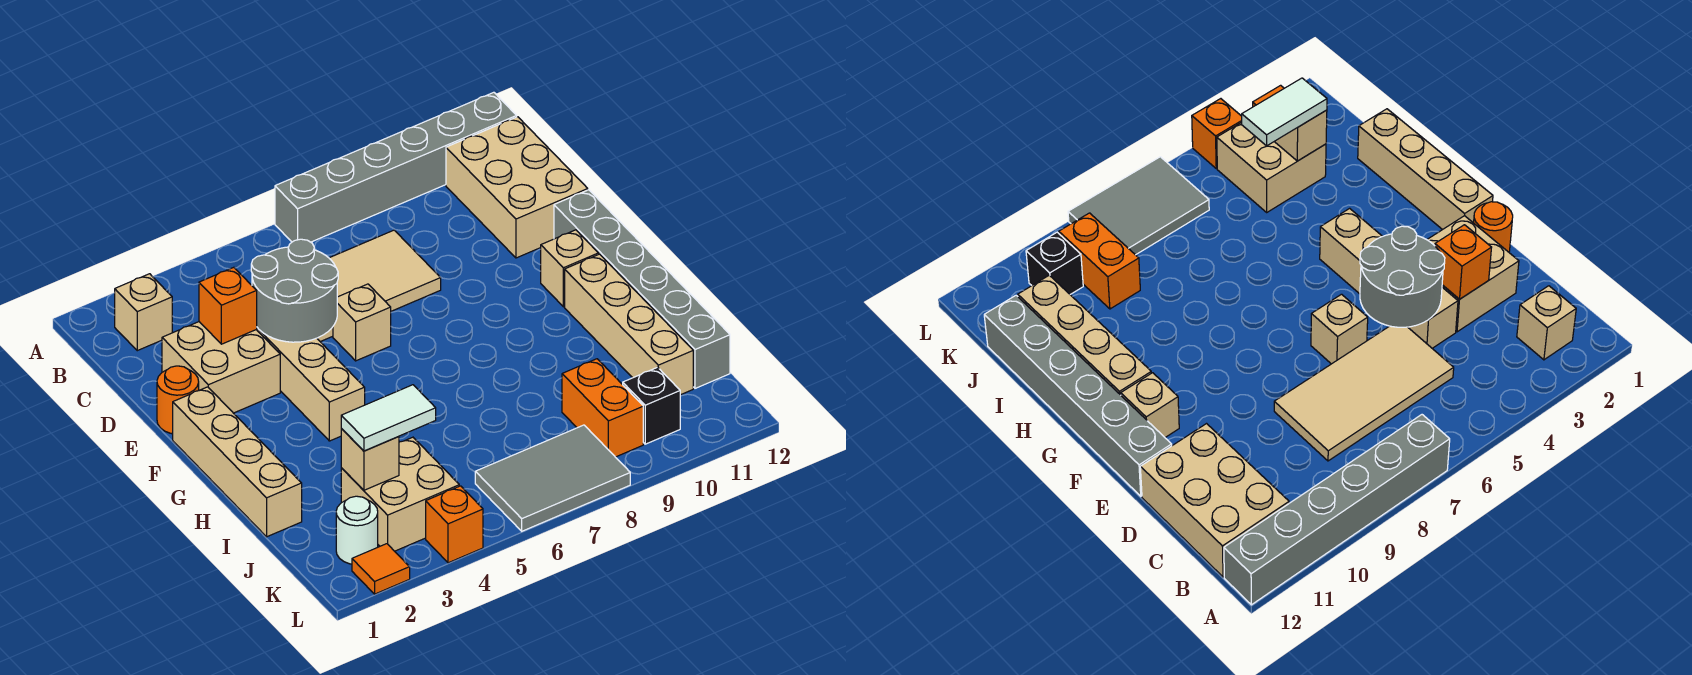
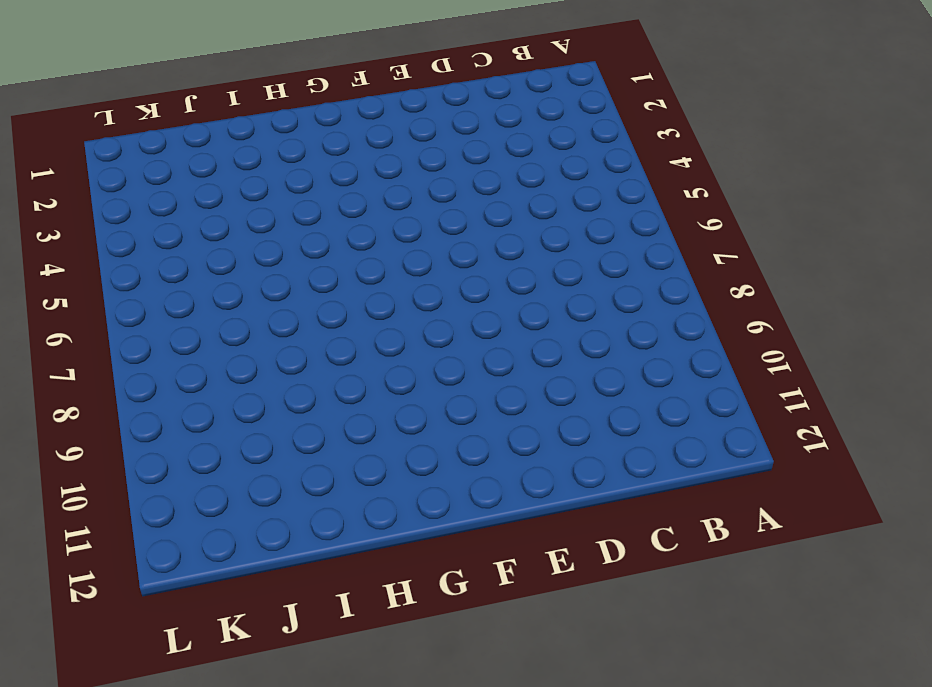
none -> grey 1x6 brick [275,92,517,242]
none -> tan 1x1 brick [115,274,172,351]
none -> tan 2x3 brick [446,117,588,258]

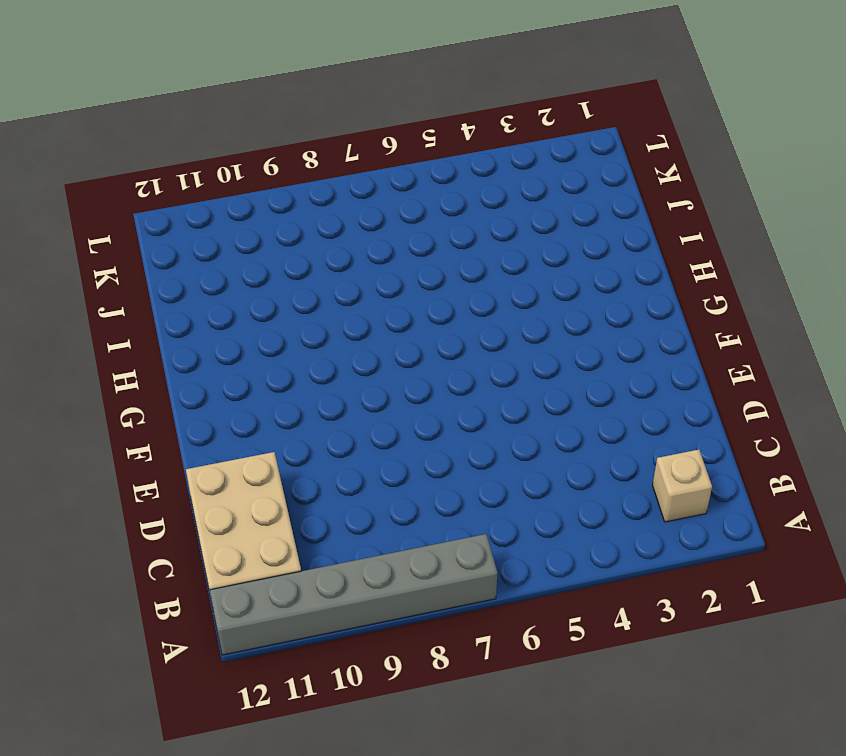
none -> tan 2x4 tile [317,230,441,342]
none -> tan 2x2 brick [162,322,280,413]
none -> tan 1x4 brick [256,328,365,441]

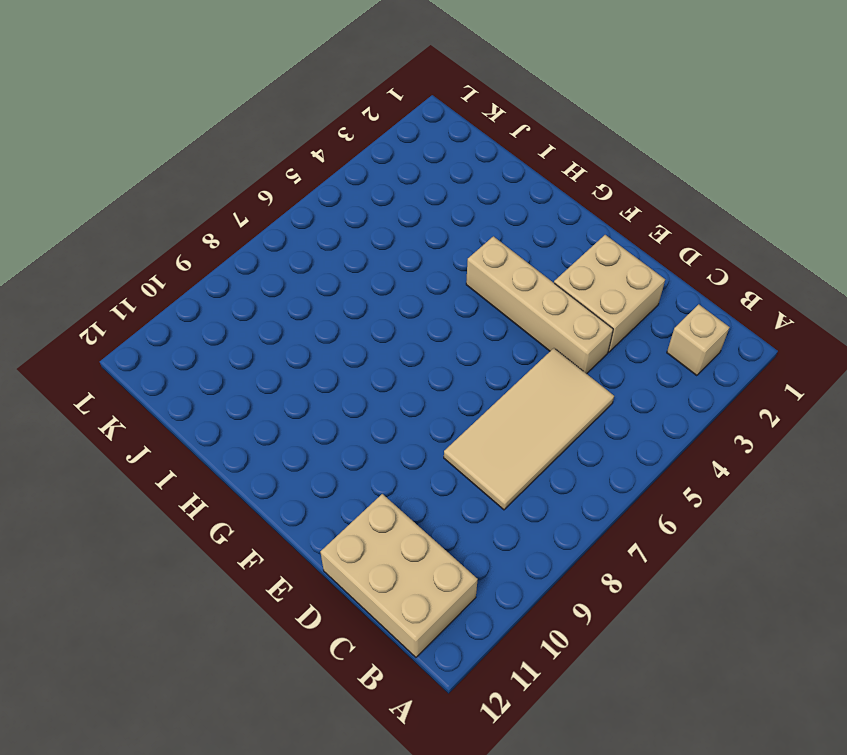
none -> grey 1x6 brick [275,92,517,242]
none -> orange 1x1 round brick [157,366,199,434]
none -> tan 1x1 brick [333,284,391,361]

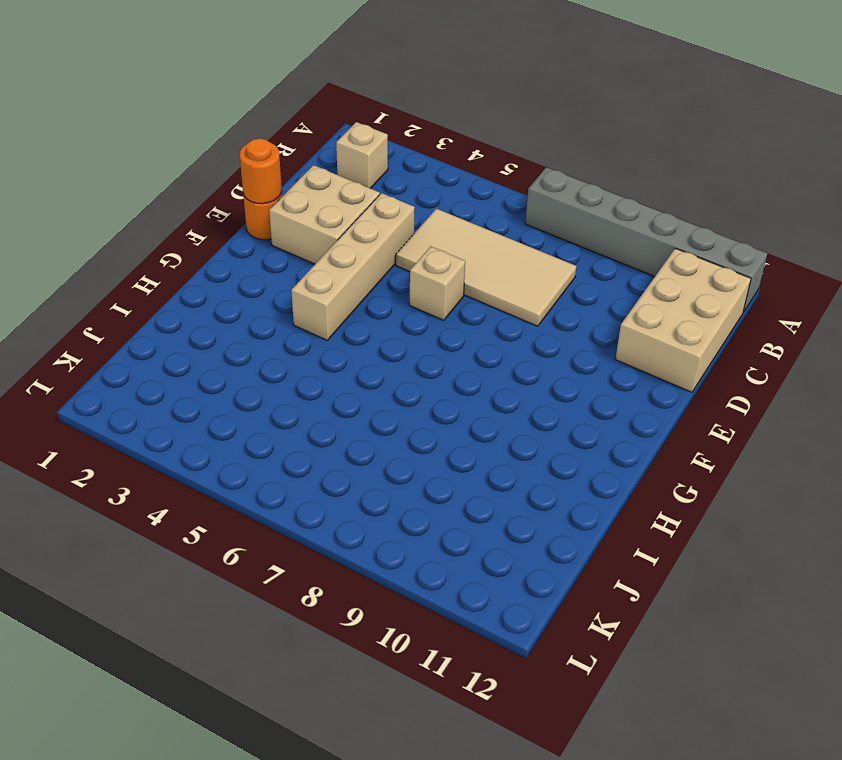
orange 1x1 round brick [239,138,282,204] -> none
none -> grey 1x6 brick [554,190,730,388]
none -> tan 1x4 brick [173,387,302,537]
none -> tan 1x1 brick [541,230,598,307]

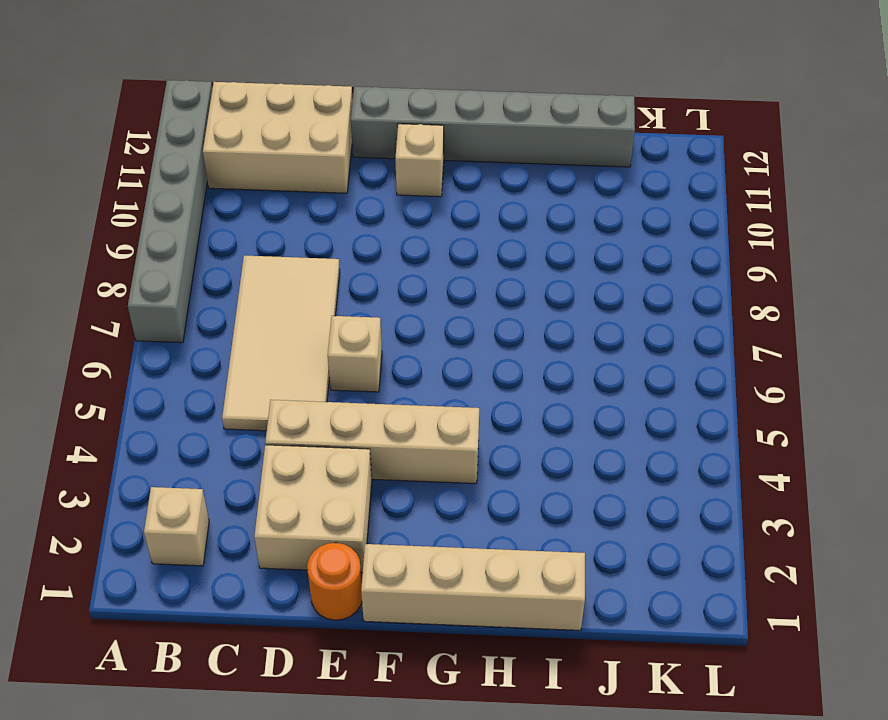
none -> tan 1x4 brick [565,254,693,395]
none -> tan 2x2 brick [341,437,459,551]
none -> orange 1x2 brick [562,359,643,457]

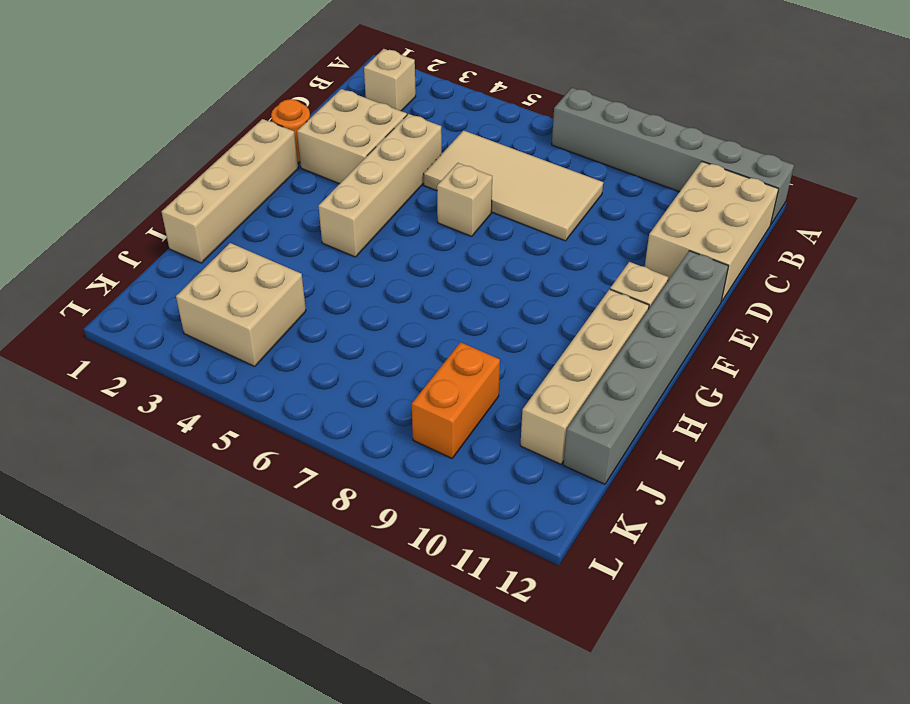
none -> white 1x1 round brick [336,496,378,564]
none -> grey 2x3 tile [475,425,630,531]
none -> black 1x1 brick [623,367,680,444]

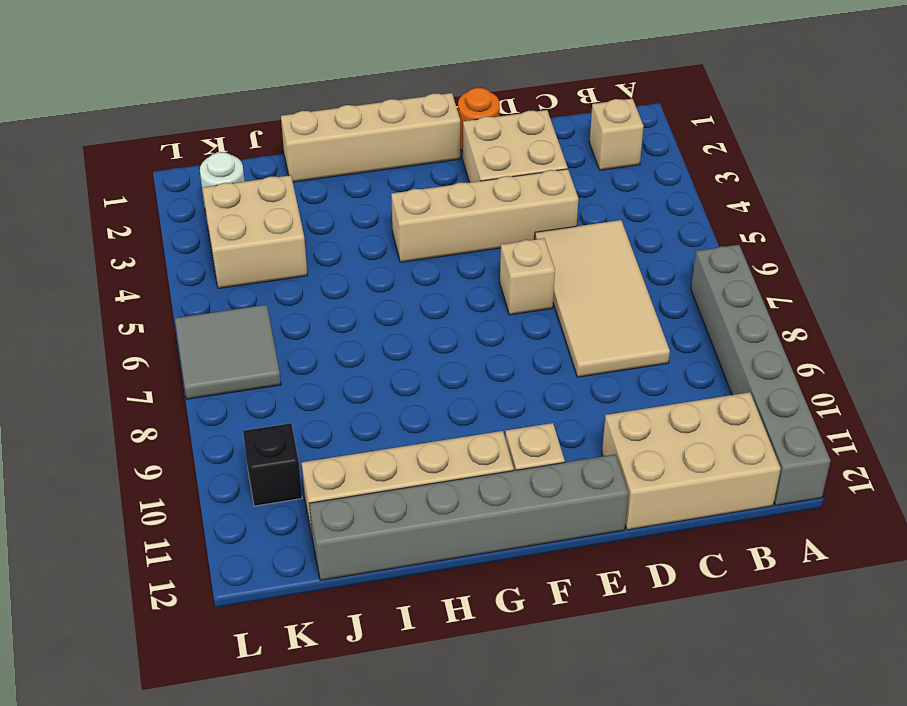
grey 2x2 tile [175,305,281,399] -> grey 2x3 tile [475,425,630,531]
none -> orange 1x2 brick [562,359,643,457]
none -> orange 1x1 tile [352,544,410,594]
none -> orange 1x1 brick [426,486,483,563]

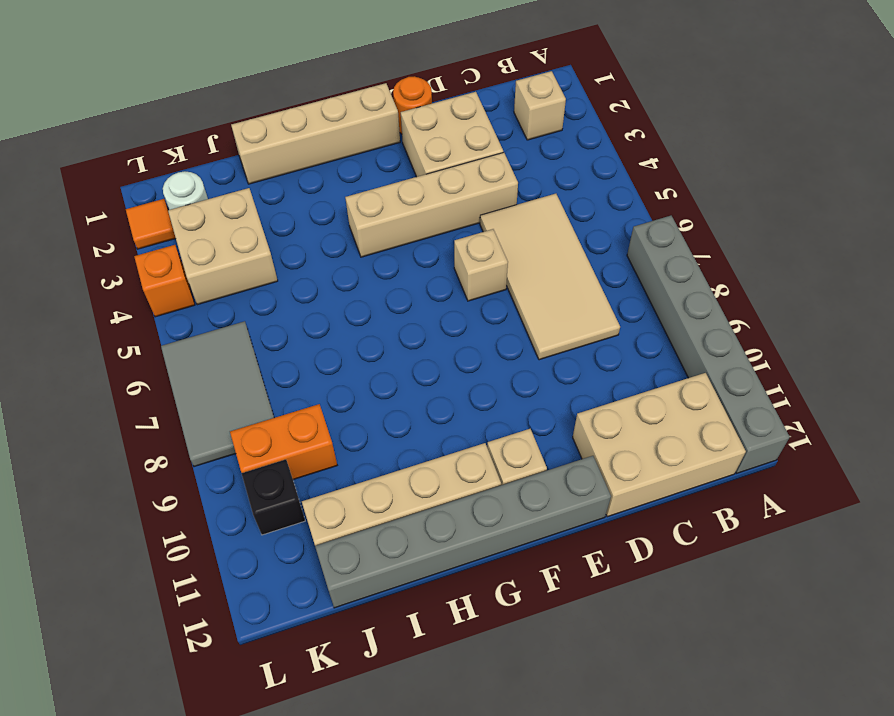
none -> orange 1x1 brick [199,267,257,344]
none -> grey 2x2 round brick [251,239,338,342]
none -> tan 1x1 brick [341,429,399,490]

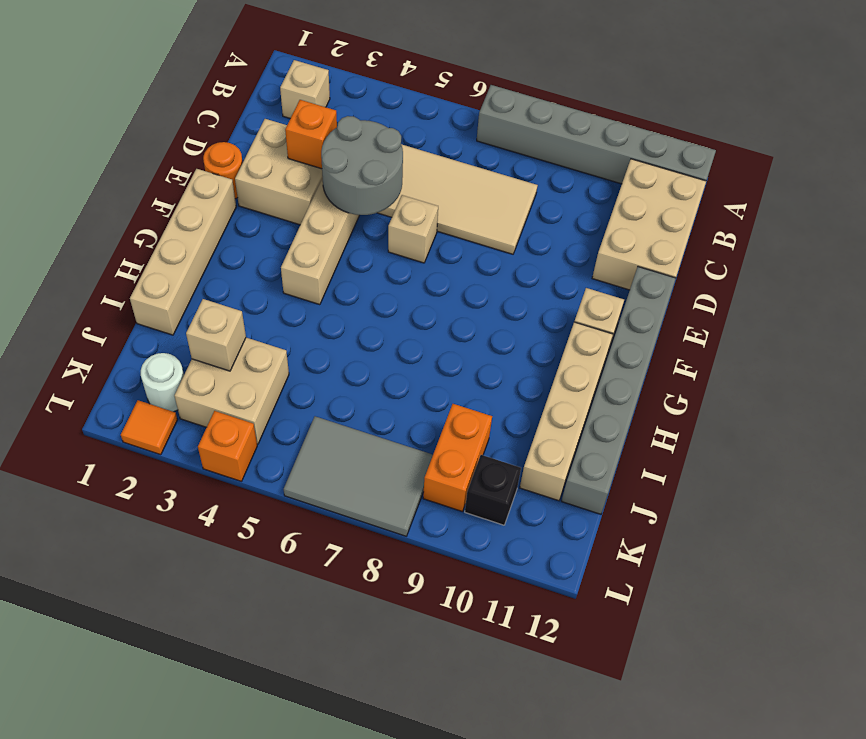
none -> white 1x2 tile [341,385,436,451]

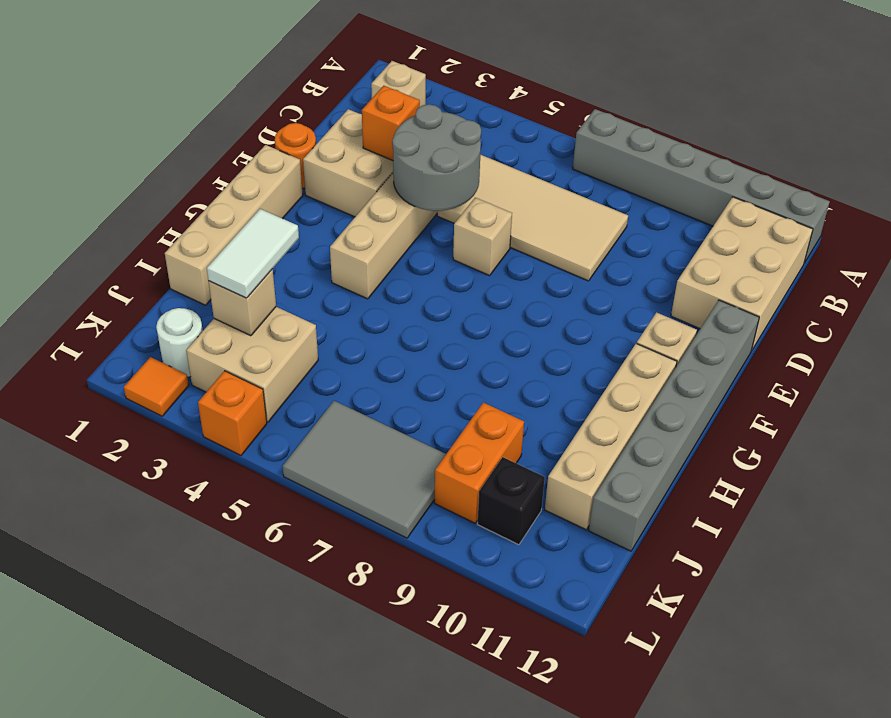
white 1x2 tile [207,209,299,298] -> white 1x2 tile turned to [341,385,436,451]

